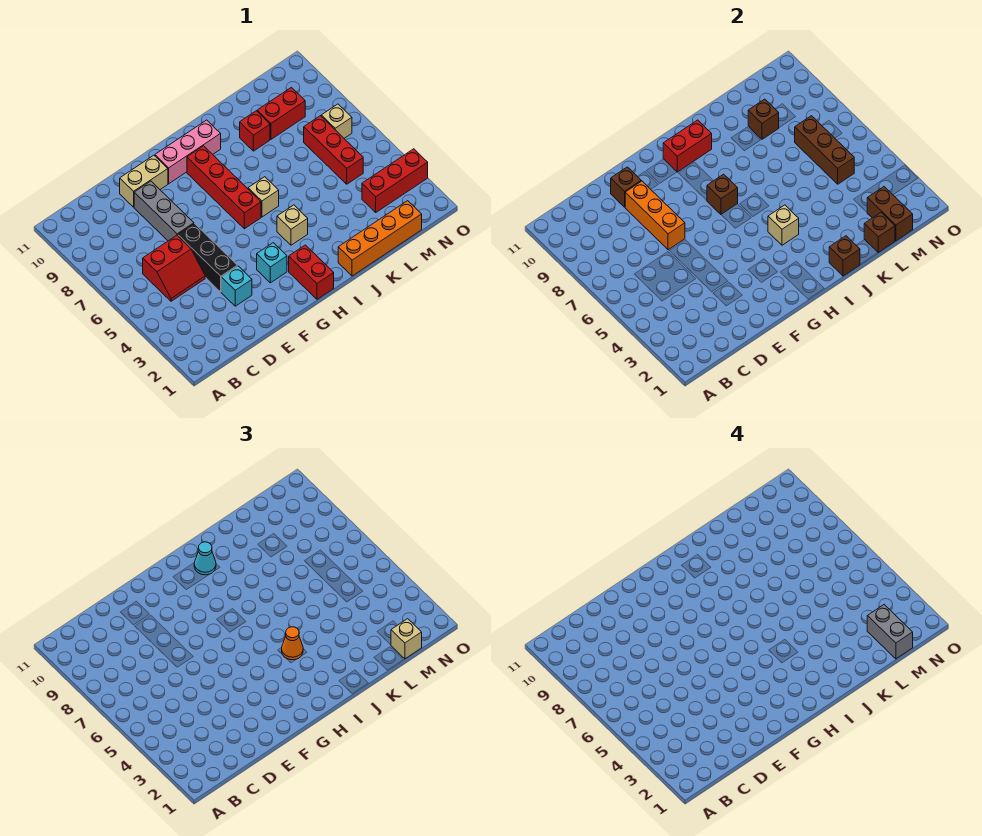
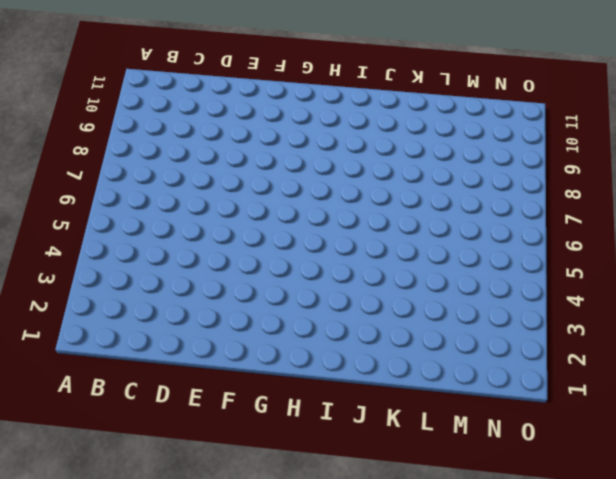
none -> red 2x2 slope [143,235,205,301]
none -> cyan 1x1 brick [221,266,252,306]
none -> black 1x3 brick [178,224,237,292]
none -> grey 1x3 brick [134,181,194,241]

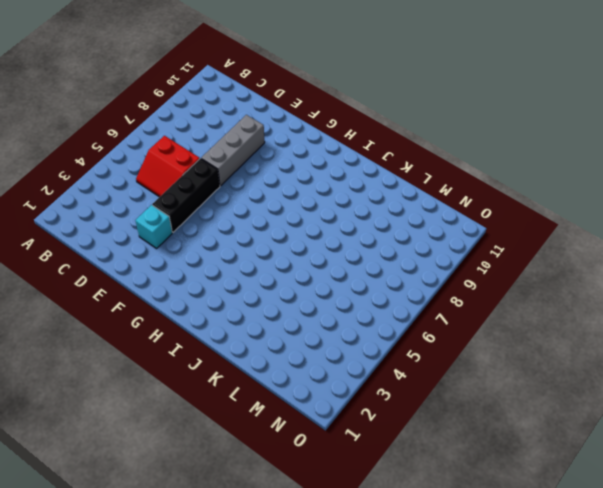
none -> tan 1x2 brick [120,155,168,207]
none -> cyan 1x1 brick [257,243,287,283]
none -> pink 1x3 brick [155,120,221,184]
none -> red 1x2 brick [289,245,334,299]

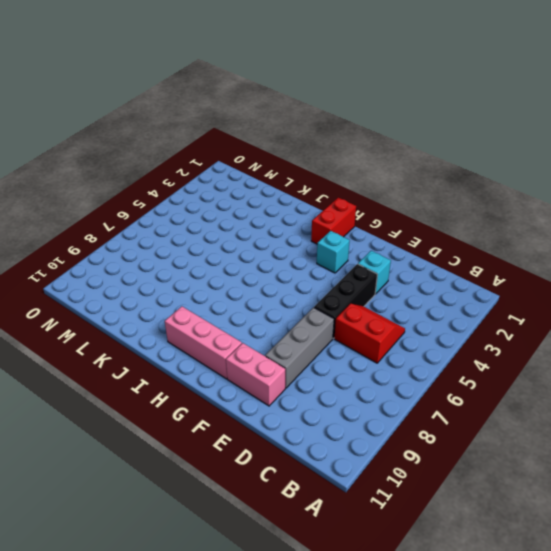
pink 1x2 brick [226,343,285,406] -> tan 1x2 brick [120,155,168,207]
none -> red 1x4 brick [187,146,261,229]
none -> tan 1x1 brick [277,205,308,245]
none -> tan 1x1 brick [248,177,279,217]
none -> orange 1x4 brick [338,201,422,276]

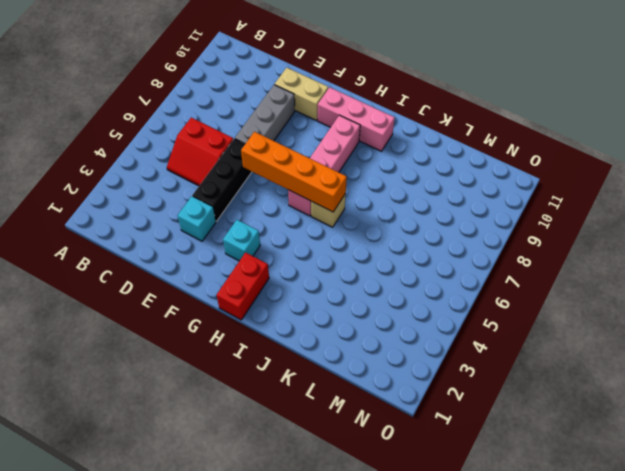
orange 1x4 brick [241,132,347,212] -> orange 1x4 brick moved to [338,201,422,276]
pink 1x4 brick [288,115,360,216] -> red 1x4 brick [187,146,261,229]
none -> tan 1x1 brick [277,205,308,245]
none -> red 1x1 brick [240,111,270,151]
none -> red 1x2 brick [257,87,305,139]
none -> red 1x3 brick [362,149,428,212]

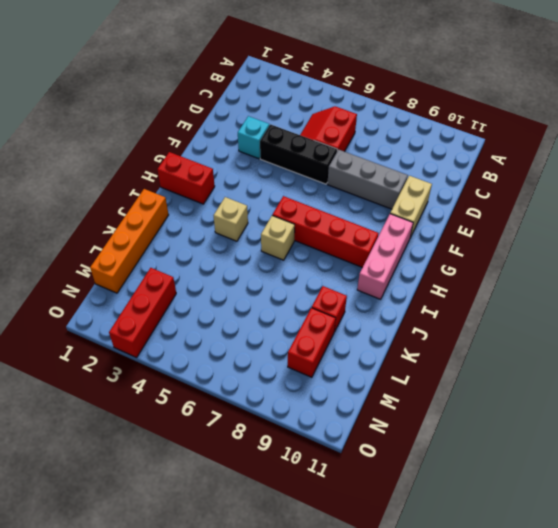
none -> cyan 1x1 brick [257,243,287,283]
none -> red 1x3 brick [304,116,363,184]
none -> tan 1x1 brick [321,104,352,138]
none -> orange 1x3 brick [625,181,685,250]

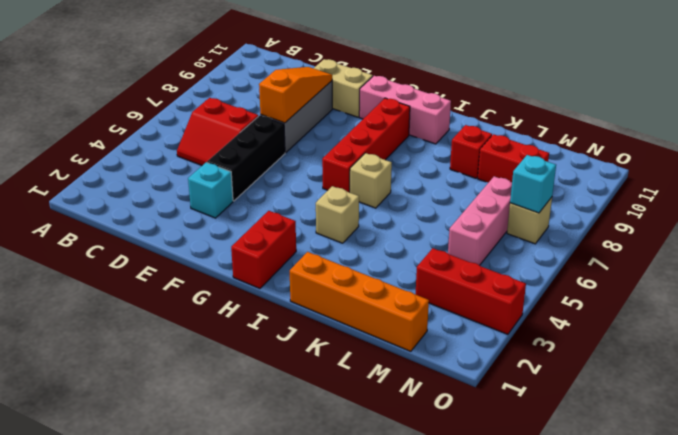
orange 1x3 slope [259,67,332,123] -> orange 1x3 brick [625,181,685,250]
pink 1x3 brick [448,176,512,265] -> red 1x3 brick [304,116,363,184]
cyan 1x1 brick [510,155,556,213] -> cyan 1x1 brick moved to [257,243,287,283]
none -> brown 1x1 brick [611,167,641,207]
none -> brown 1x1 brick [707,174,738,214]
none -> red 1x2 brick [663,120,712,172]
none -> tan 1x1 brick [768,205,799,245]

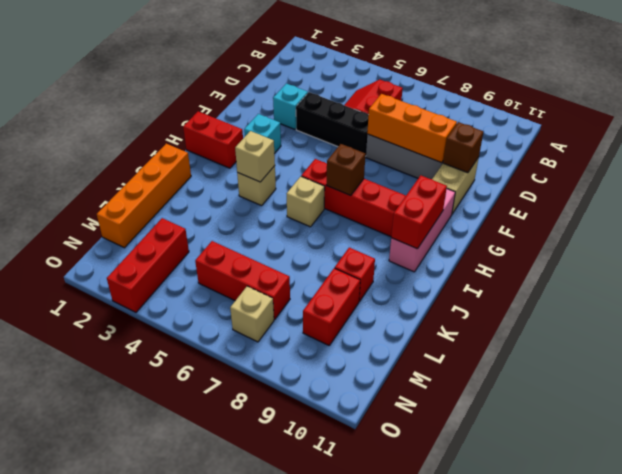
none -> brown 1x1 brick [829,236,860,276]
none -> brown 1x1 brick [864,213,895,252]
none -> brown 1x1 brick [748,99,779,139]
none -> brown 1x2 brick [867,187,913,241]

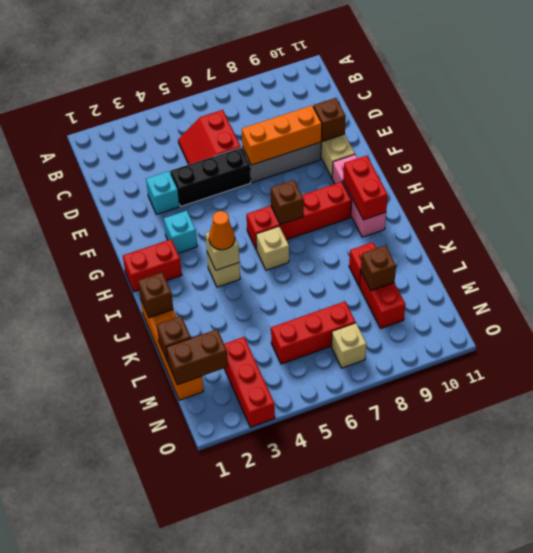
none -> brown 1x3 brick [795,116,854,184]
none -> cyan 1x1 cone [194,542,216,575]
none -> tan 1x1 brick [391,619,422,659]
none -> grey 1x2 brick [867,605,913,659]

